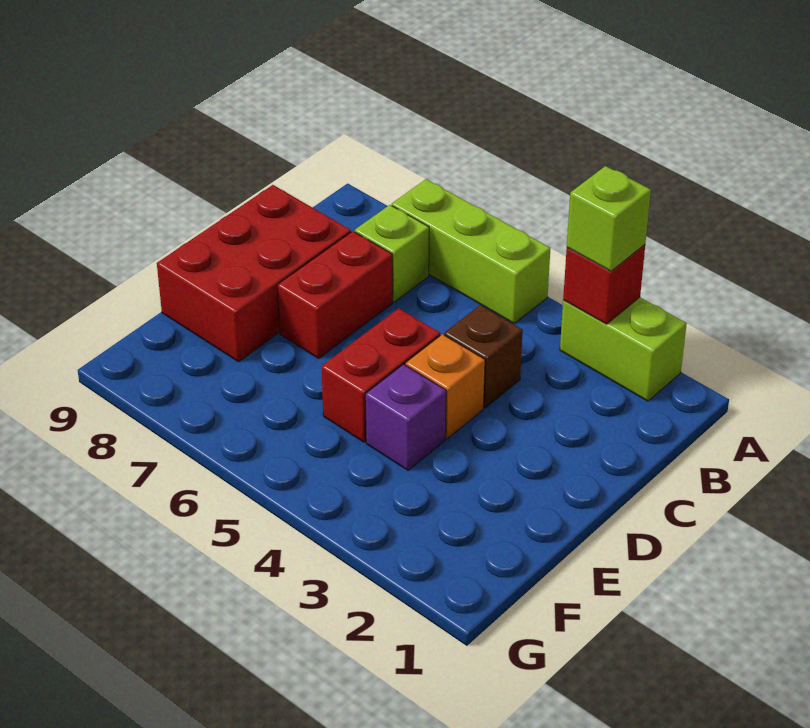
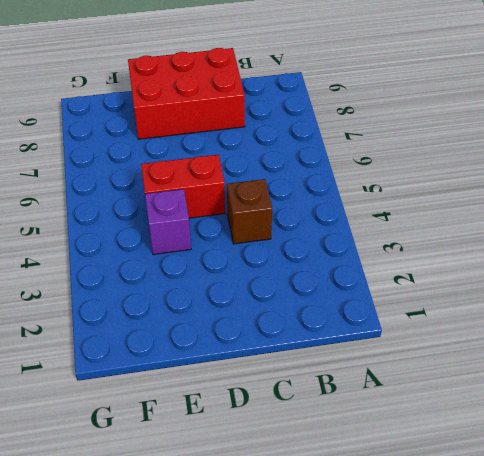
none -> lime 1x2 brick [560,297,687,401]
none -> lime 1x3 brick [392,179,550,324]

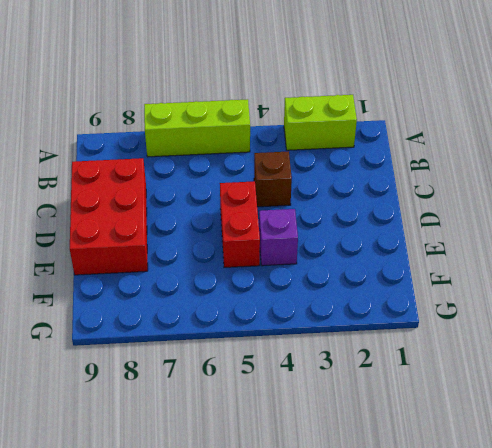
none -> lime 1x1 brick [355,205,429,302]
none -> red 1x2 brick [277,231,392,358]

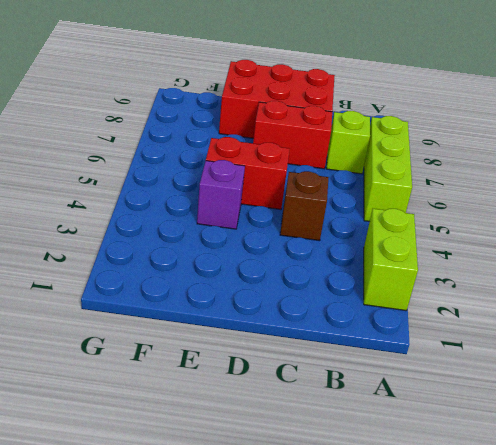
none -> orange 1x1 brick [405,334,485,439]
none -> red 1x1 brick [563,245,645,324]

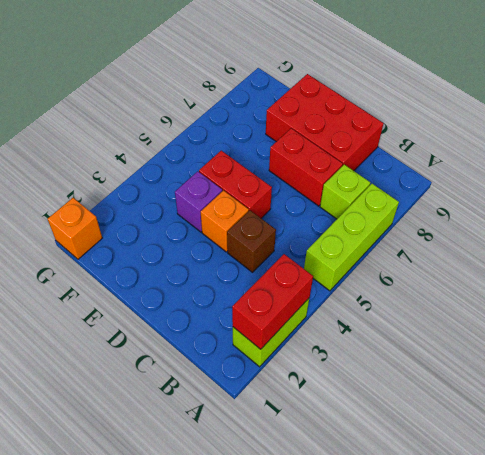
red 1x2 brick [232,254,313,349] -> red 1x1 brick [563,245,645,324]
orange 1x1 brick [48,198,102,259] -> none
none -> lime 1x1 brick [567,166,651,271]

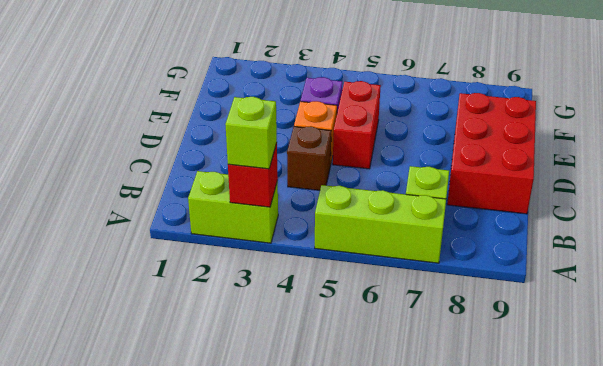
none -> red 1x2 brick [277,231,392,358]

